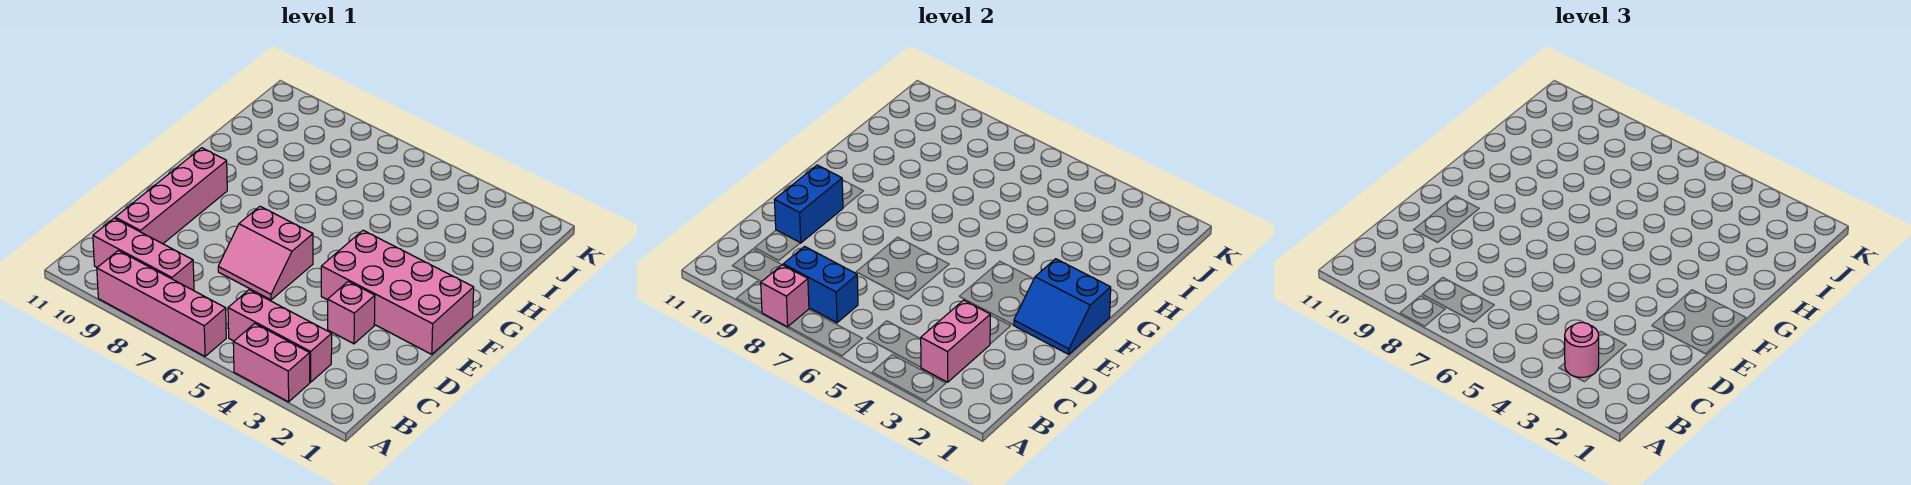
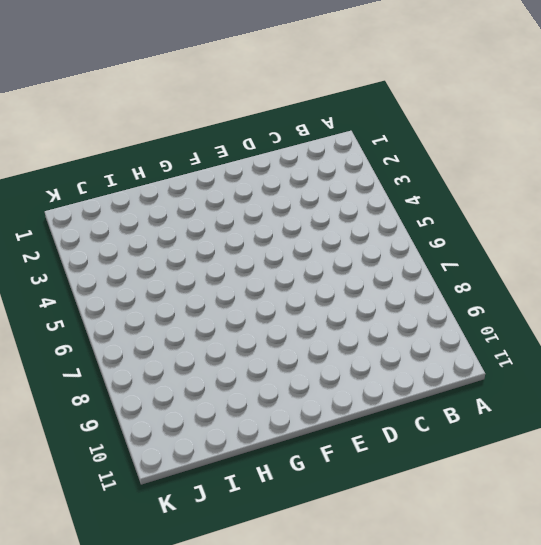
none -> pink 1x2 brick [233,323,310,402]
none -> pink 1x4 brick [97,251,226,356]
none -> pink 1x3 brick [228,290,332,382]

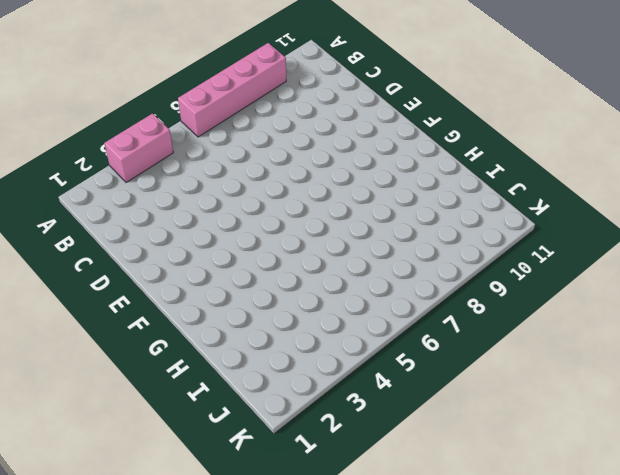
none -> pink 1x3 brick [228,290,332,382]
none -> pink 1x3 brick [93,218,194,291]
none -> pink 1x4 brick [115,148,227,244]

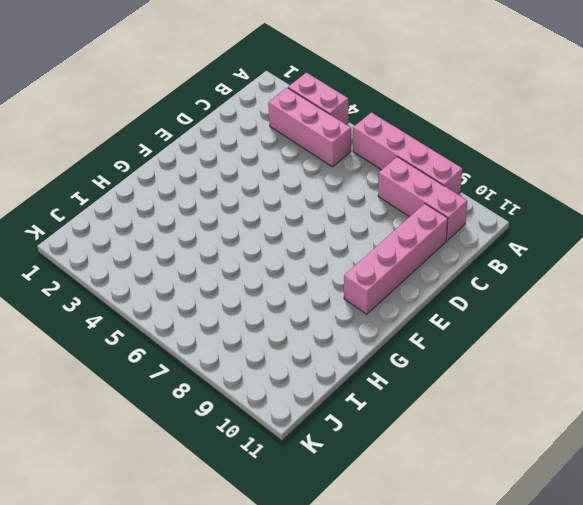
none -> pink 1x1 brick [328,281,375,344]
none -> pink 2x2 slope [218,206,313,300]
none -> pink 2x4 brick [321,230,474,354]

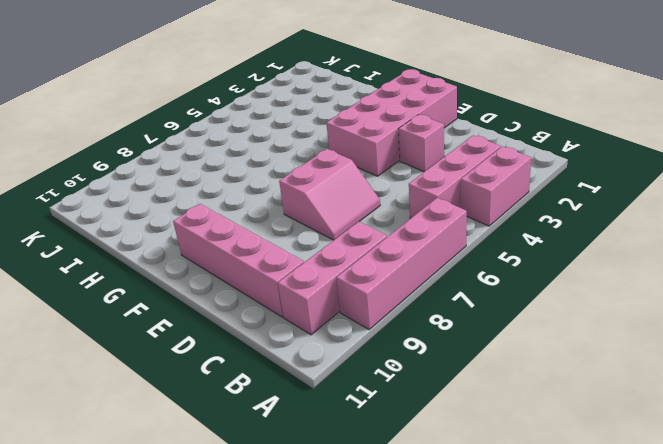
none -> pink 1x1 brick [761,265,809,327]
none -> pink 1x2 brick [921,300,990,382]
none -> blue 1x2 brick [783,246,858,323]

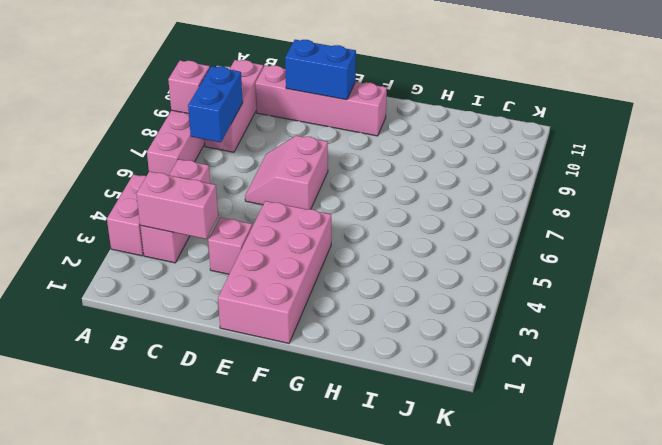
none -> blue 2x2 slope [1014,259,1111,354]
none -> pink 1x1 round brick [1565,323,1599,377]

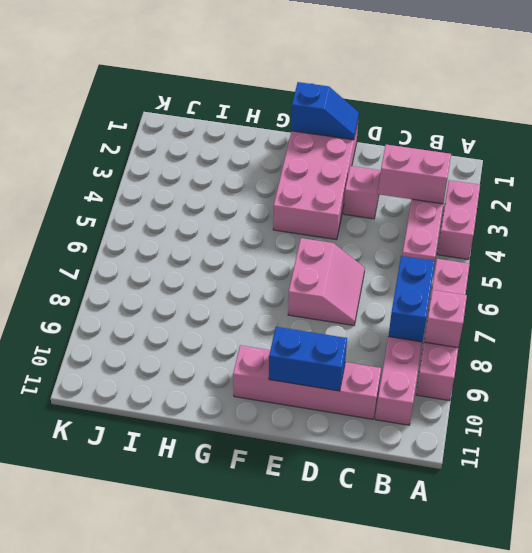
blue 1x2 slope [291,82,359,140] -> blue 2x2 slope [1014,259,1111,354]
none -> pink 1x1 round brick [1565,323,1599,377]

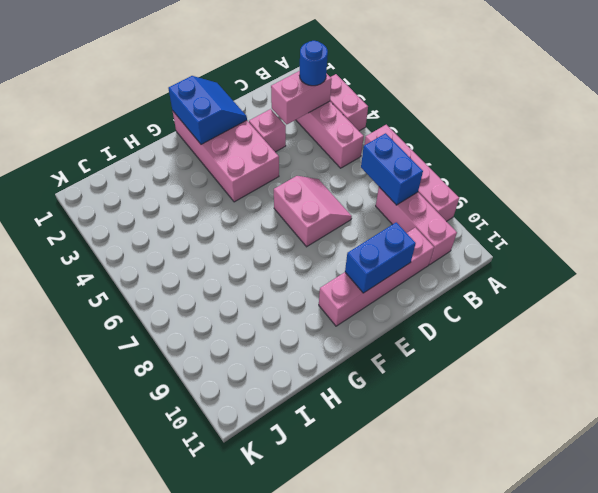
blue 1x1 round brick [300,41,328,86] -> pink 1x1 round brick [1565,323,1599,377]
none -> pink 1x1 brick [761,265,809,327]

